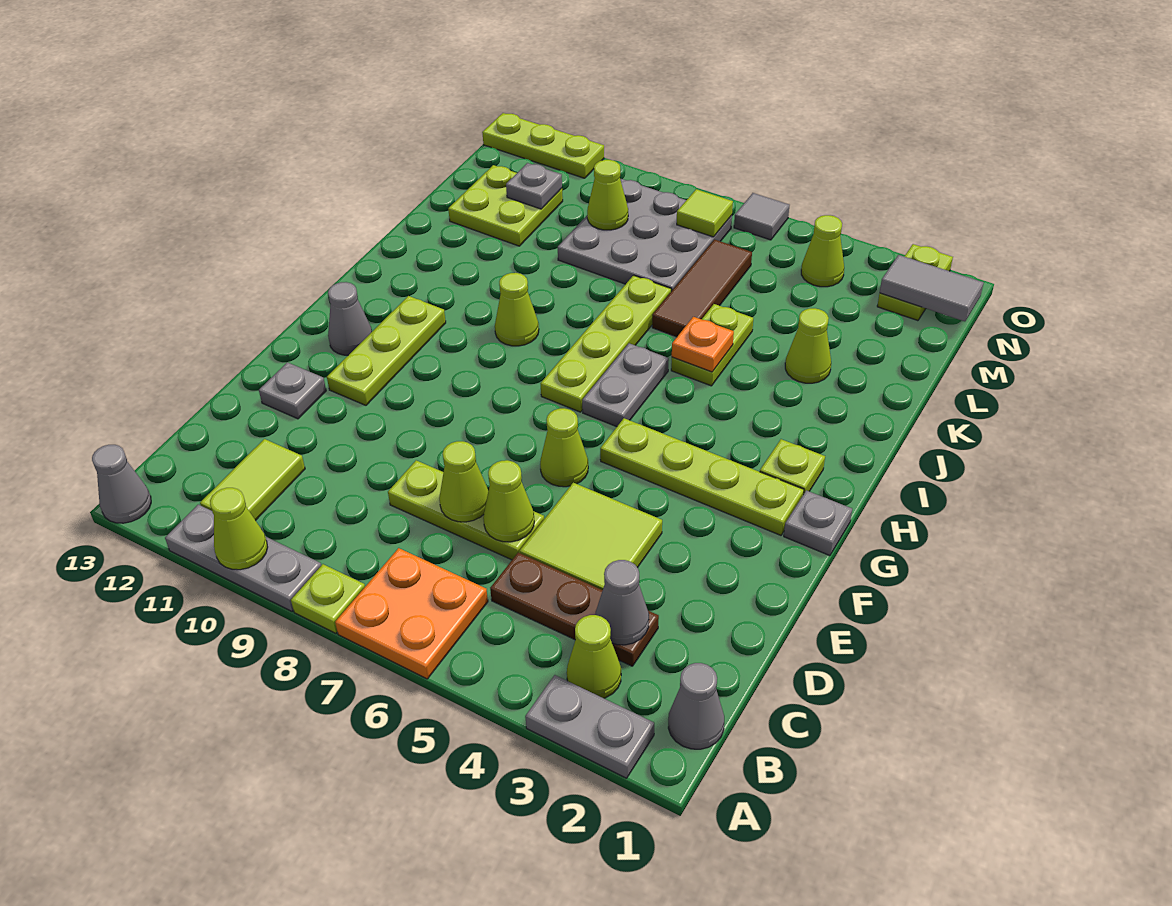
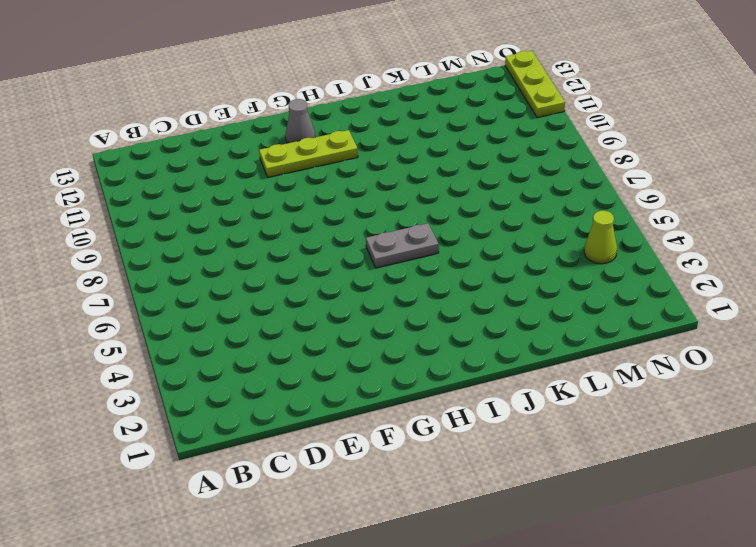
none -> grey 1x2 plate [525,675,654,778]
none -> orange 2x2 plate [335,548,488,679]
none -> lime 1x1 plate [291,564,365,633]
none -> grey 1x3 plate [165,504,321,611]

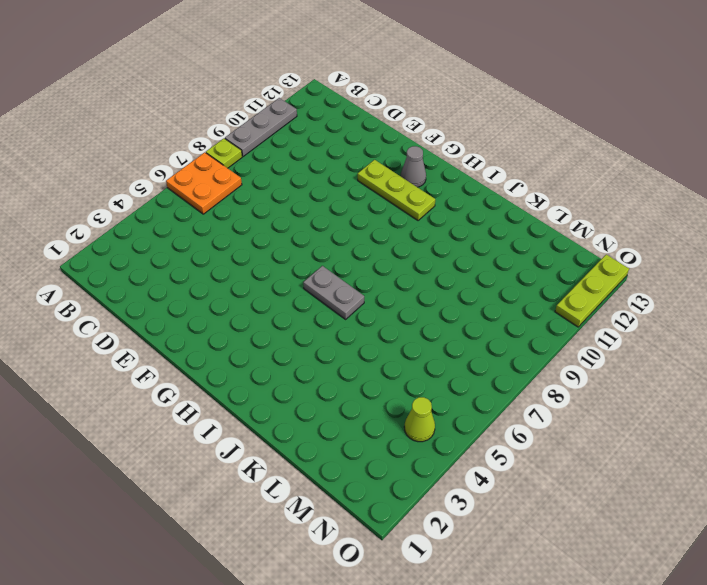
none -> grey 1x2 plate [525,675,654,778]
none -> grey 1x1 cone [92,445,151,523]
none -> grey 1x1 cone [668,663,724,749]
none -> lime 1x1 cone [567,615,621,698]

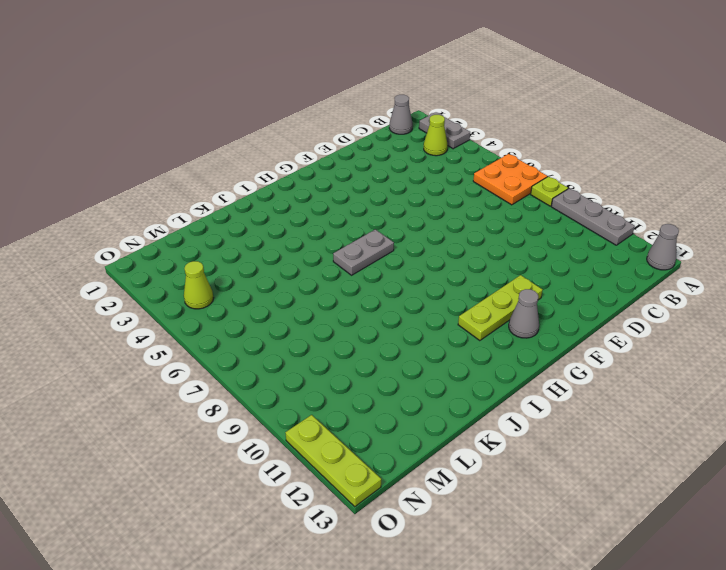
none -> lime 1x2 tile [200,439,305,520]
none -> brown 1x3 plate [490,553,659,666]
none -> lime 2x2 tile [520,483,662,590]
none -> lime 1x3 plate [388,460,544,560]

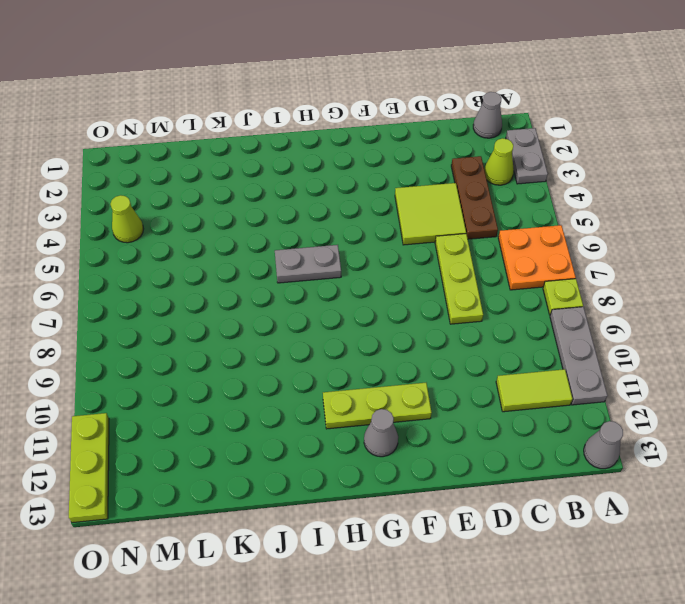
none -> grey 1x1 plate [259,363,326,419]
none -> lime 1x1 cone [540,408,588,487]
none -> grey 1x1 plate [784,490,852,556]
none -> lime 1x4 plate [600,418,804,535]

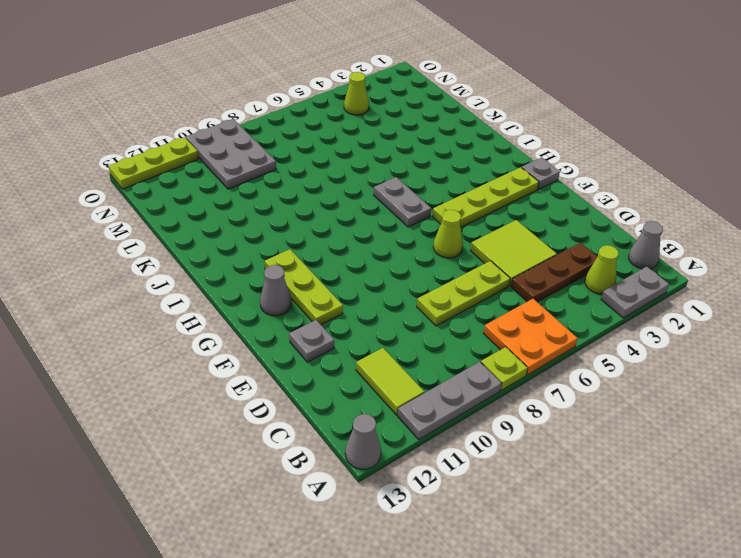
grey 2x3 plate [186,119,276,189] -> grey 3x3 plate [558,179,732,291]
none -> lime 1x1 plate [760,439,825,494]
none -> lime 1x4 plate [540,275,671,412]
none -> lime 1x1 cone [495,273,539,346]
none -> lime 1x2 plate [671,304,753,386]

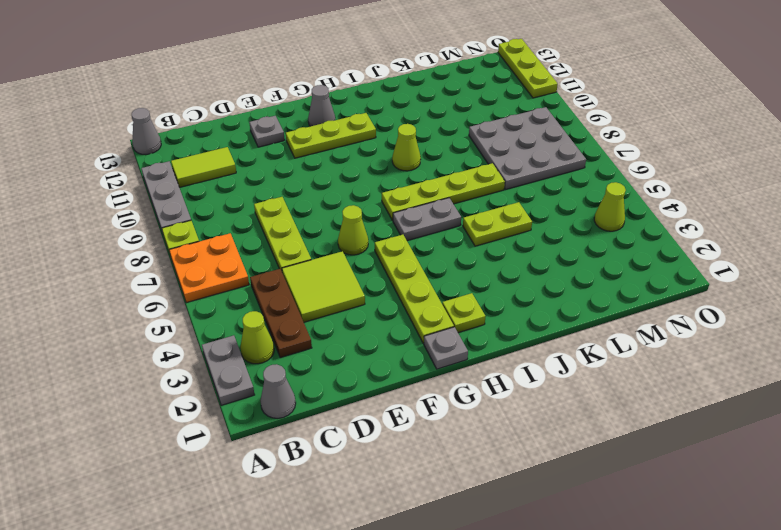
none -> lime 1x1 cone [785,308,831,383]
none -> brown 1x3 tile [652,240,752,337]
none -> lime 2x2 plate [448,165,563,246]
none -> lime 1x2 plate [877,244,953,321]

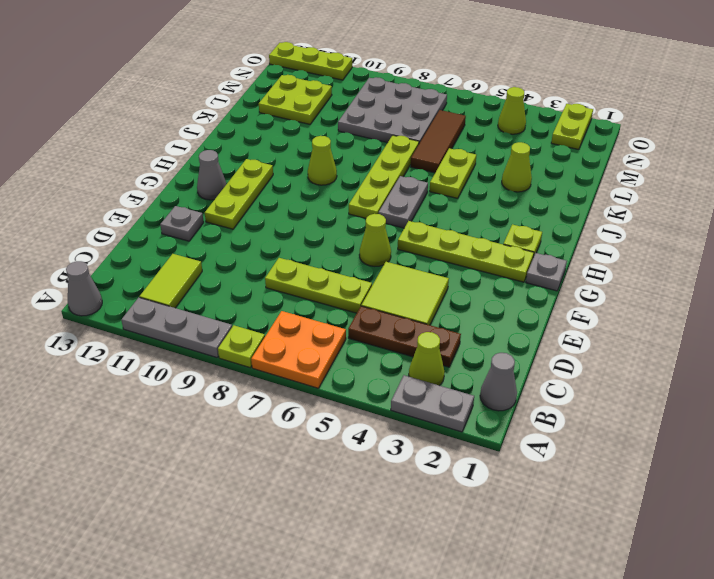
none -> grey 1x1 tile [734,193,790,240]
none -> lime 1x1 cone [210,488,268,570]
none -> grey 1x1 cone [595,560,649,645]
none -> lime 1x1 cone [483,460,534,542]

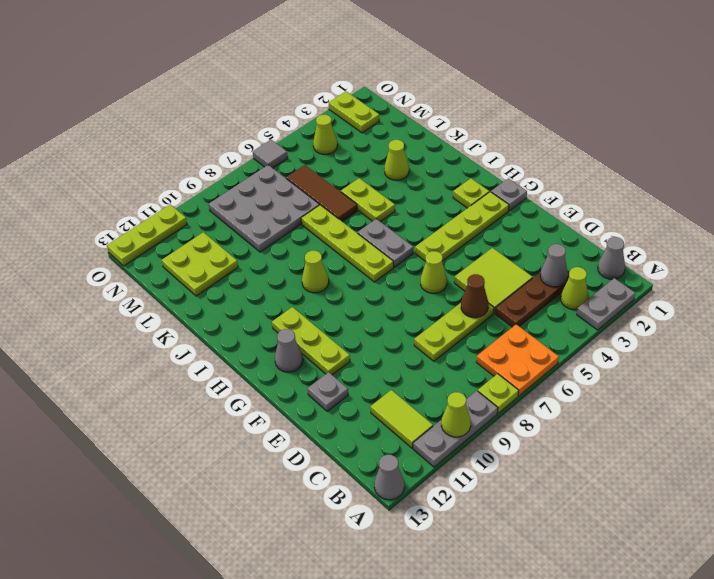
brown 1x1 cone [461,274,488,318] -> lime 1x1 cone [483,460,534,542]
none -> lime 1x1 cone [439,441,488,522]
none -> orange 1x1 plate [672,317,734,372]
none -> lime 1x1 cone [587,160,628,230]
none -> grey 1x1 plate [506,163,562,209]

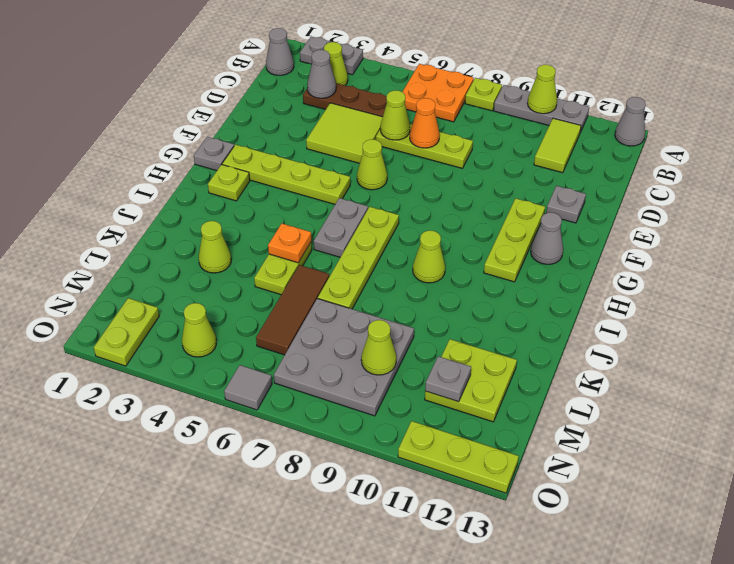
orange 1x1 cone [410,98,440,148] -> lime 1x1 cone [439,441,488,522]
none -> grey 1x2 tile [880,255,984,321]
none -> lime 1x1 tile [677,189,733,237]

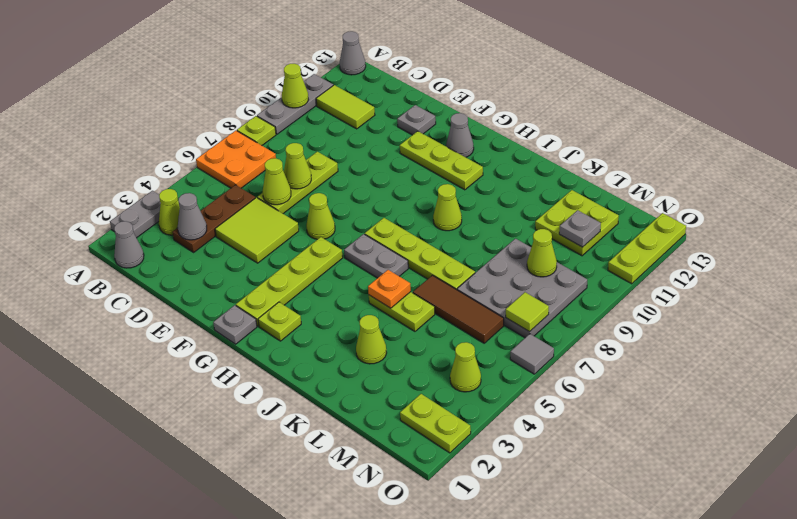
none -> grey 1x2 tile [880,255,984,321]

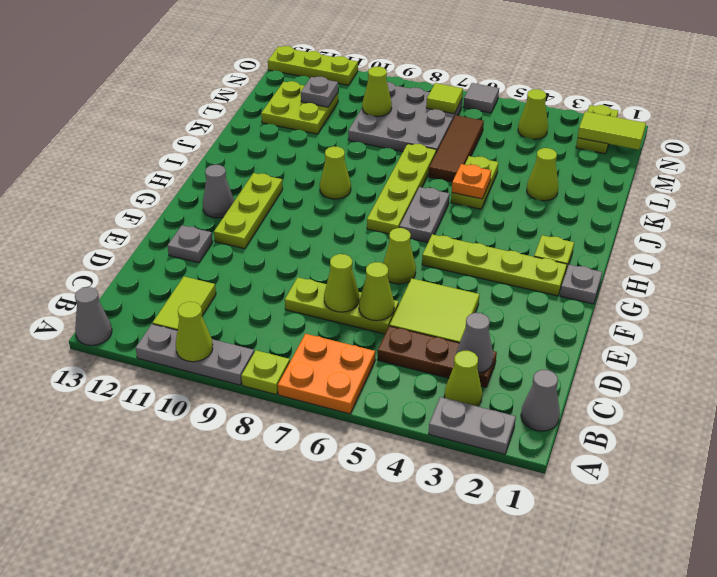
lime 1x2 tile [578,111,646,150] -> grey 1x2 tile [880,255,984,321]

